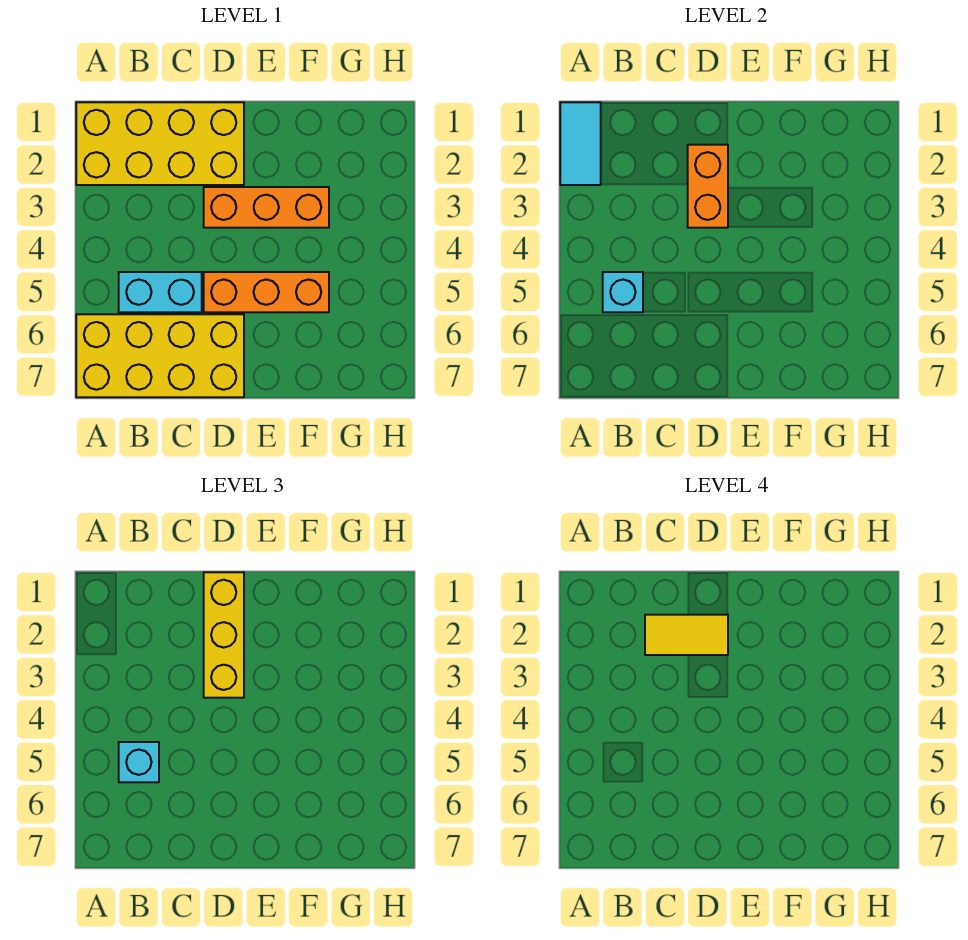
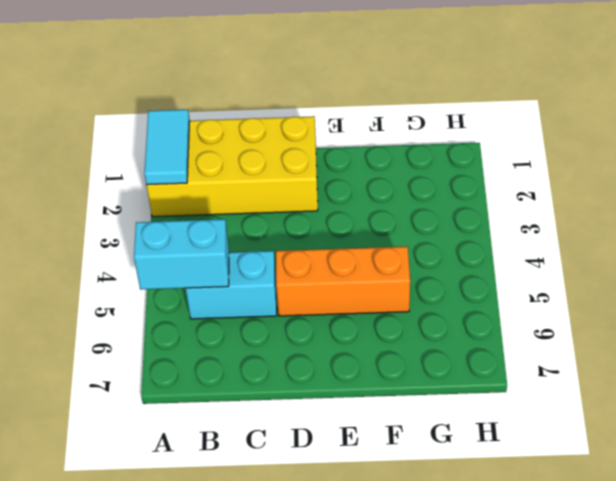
cyan 1x2 brick [134,219,229,290] -> cyan 1x1 brick [603,272,643,312]
none -> yellow 2x4 brick [76,314,244,397]
none -> orange 1x3 brick [204,187,329,228]

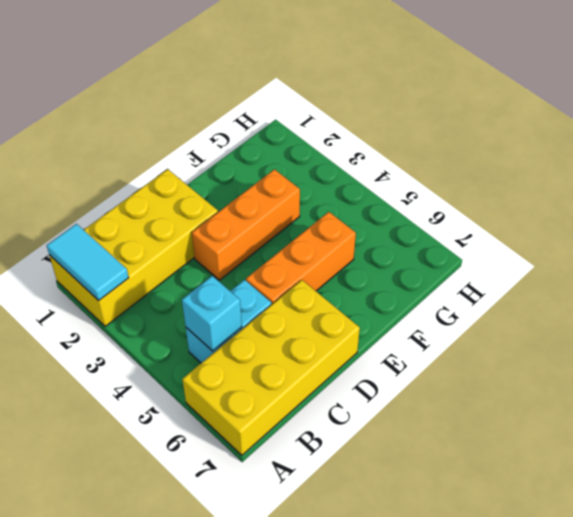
none -> orange 1x2 brick [688,145,728,228]
none -> cyan 1x1 brick [119,742,159,782]

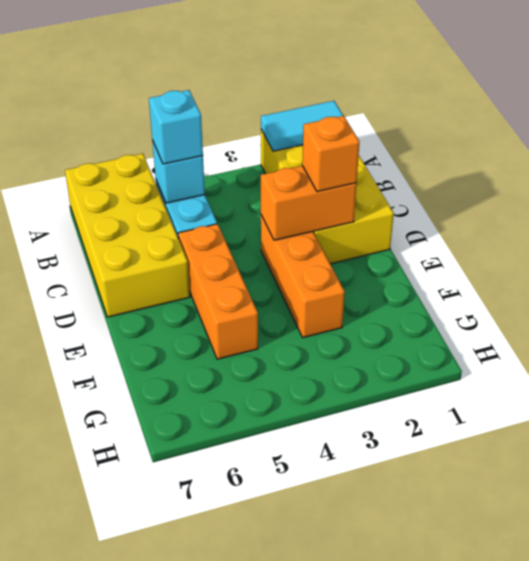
orange 1x1 brick [302,116,360,192] -> yellow 1x3 brick [204,572,244,698]
none -> yellow 1x2 tile [645,615,728,655]

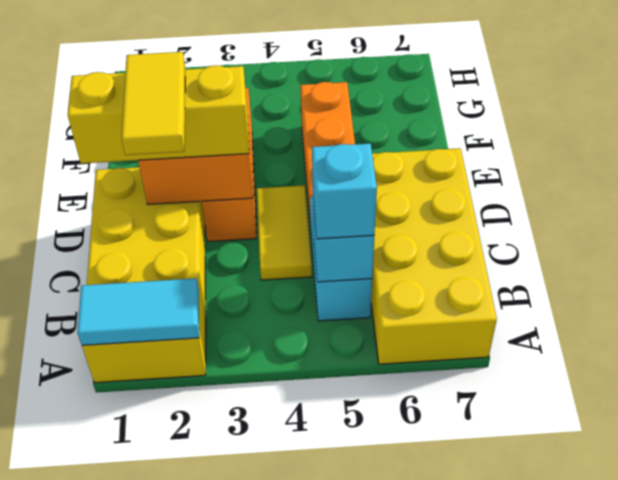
yellow 1x2 tile [257,185,312,280] -> none

